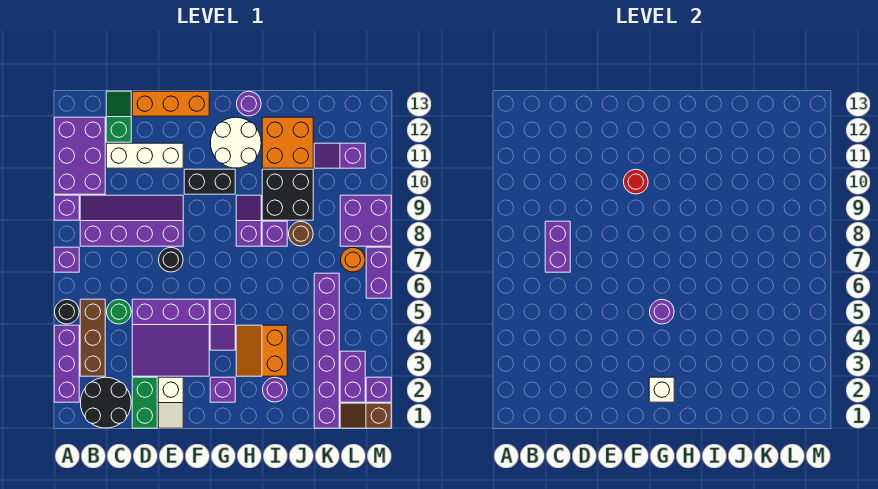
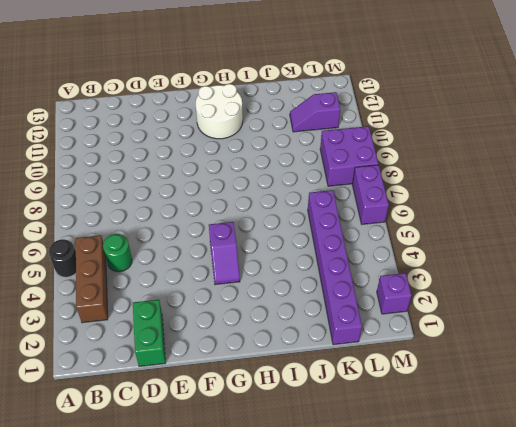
none -> purple 1x3 brick [54,325,79,402]
none -> purple 1x1 brick [54,247,79,272]
none -> purple 1x1 brick [54,195,79,220]
none -> purple 2x3 brick [54,117,105,194]

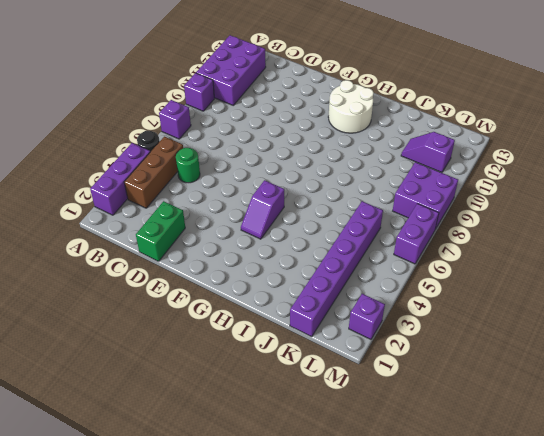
none -> black 2x2 round brick [81,377,131,428]
none -> purple 2x4 slope [80,195,183,246]
none -> white 1x3 brick [106,143,183,168]
none -> green 1x2 slope [106,91,131,142]

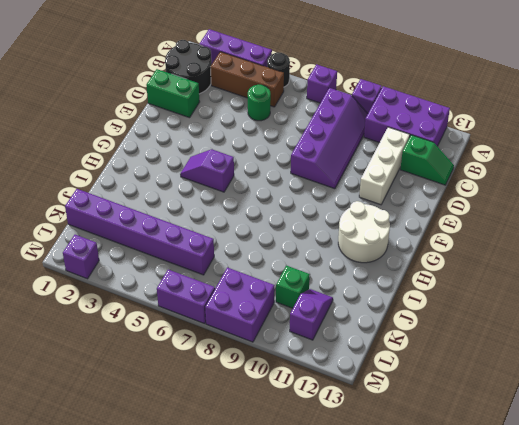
green 1x1 brick [276,266,310,308] -> none
none -> purple 3x3 slope [132,299,209,376]
none -> orange 1x3 brick [132,91,209,116]
none -> white 1x2 slope [158,377,183,428]
none -> black 1x1 round brick [159,247,183,272]

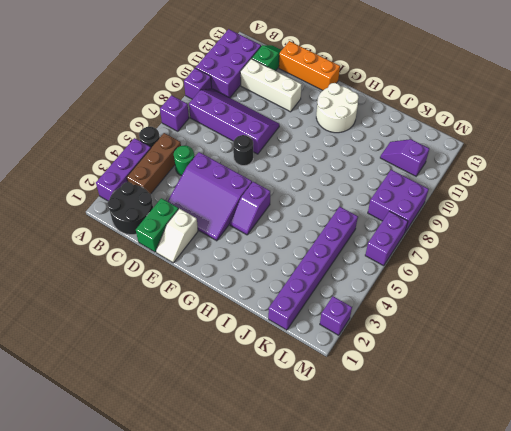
none -> black 1x2 brick [184,169,235,194]
none -> purple 1x1 brick [210,377,235,402]
none -> orange 2x2 slope [236,325,287,376]
none -> purple 1x2 slope [236,195,261,246]

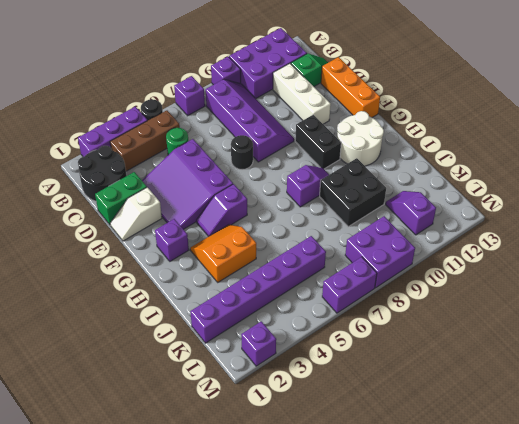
none -> purple 1x1 round brick [237,91,261,116]
none -> purple 1x1 round brick [263,377,287,402]
none -> purple 1x1 brick [262,221,287,246]
none -> orange 2x2 brick [262,117,313,168]

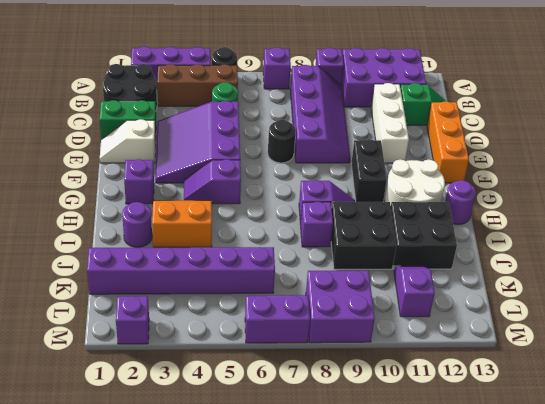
black 2x2 brick [391,202,457,269] -> orange 2x2 brick [262,117,313,168]
none -> brown 1x1 round brick [289,221,313,246]
none -> brown 1x2 slope [340,403,391,428]
none -> purple 1x2 brick [340,351,365,402]
none -> orange 1x1 round brick [341,247,365,272]

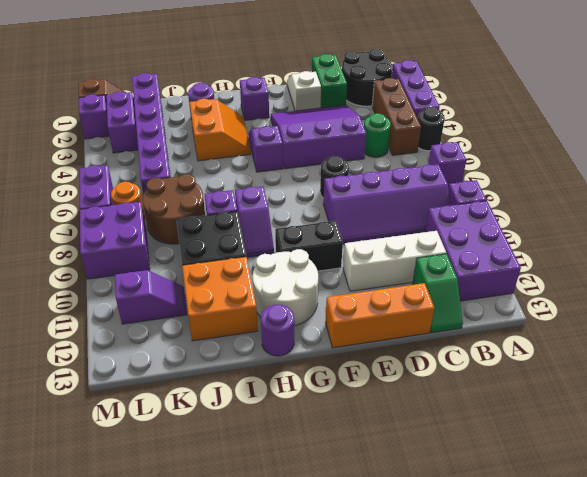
brown 2x2 round brick [143,174,205,244] -> brown 1x1 round brick [289,221,313,246]
none -> purple 1x2 brick [545,221,570,272]
none -> red 1x1 round brick [624,169,648,194]
none -> white 1x1 brick [649,377,674,402]
none -> purple 1x1 round brick [650,299,674,324]

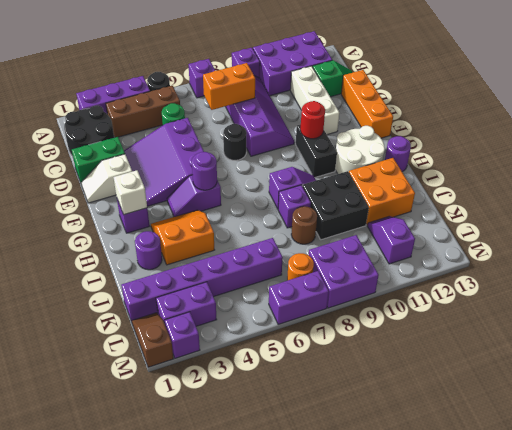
orange 1x2 brick [203,63,255,110] -> purple 1x2 brick [545,221,570,272]

